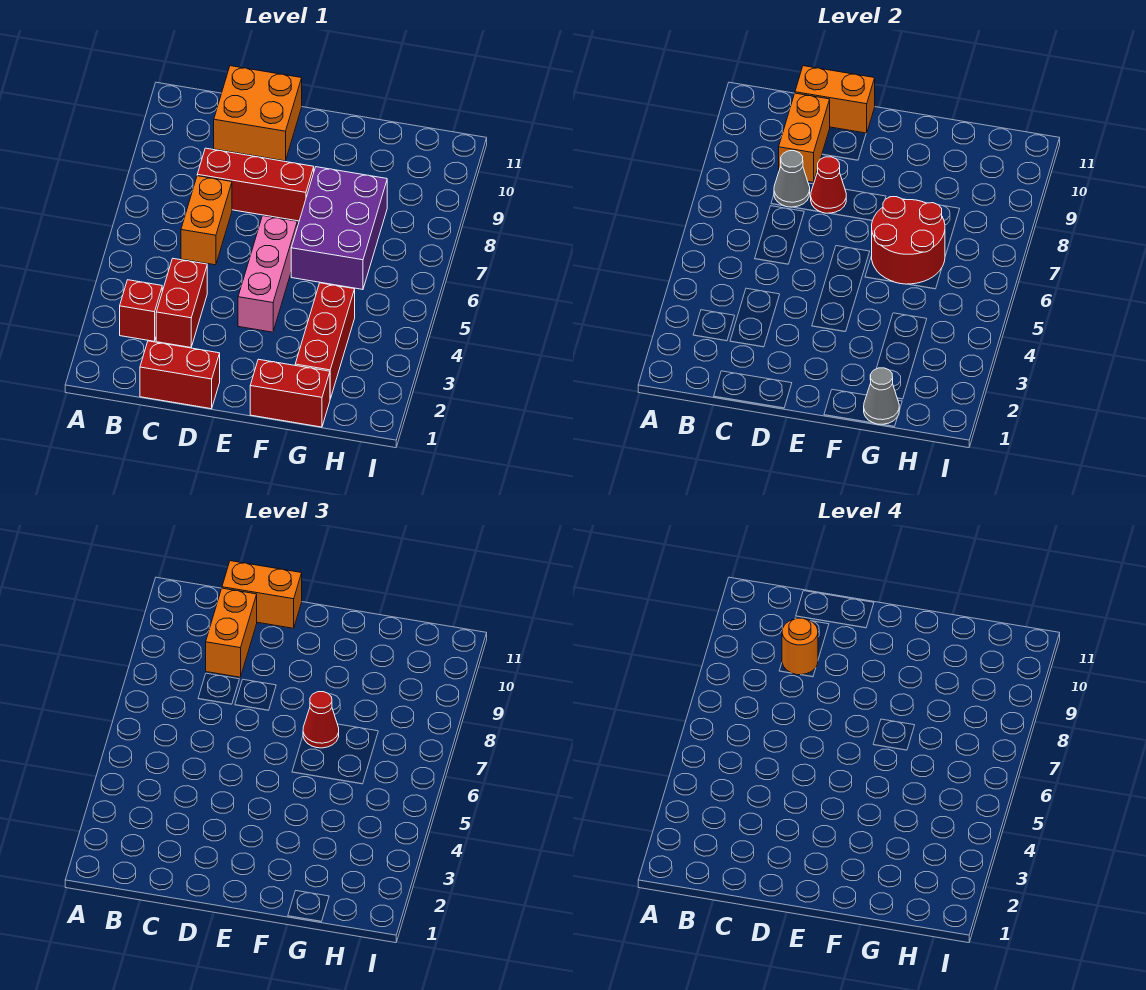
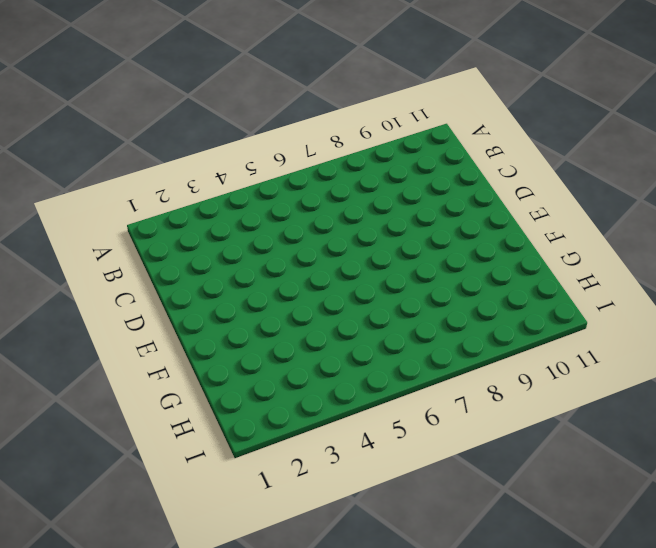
none -> red 1x1 brick [120,280,162,341]
none -> red 1x2 brick [140,341,220,409]
none -> red 1x2 brick [156,259,207,347]

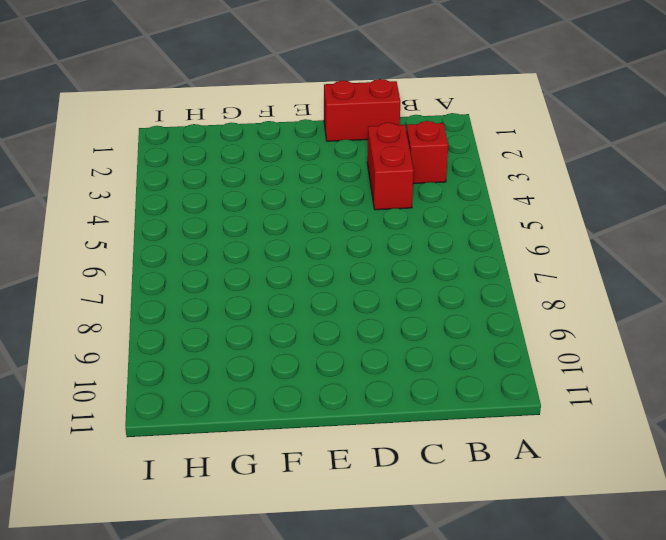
none -> orange 1x2 brick [181,176,232,265]
none -> red 1x3 brick [197,148,314,221]
none -> orange 2x2 brick [214,66,302,161]

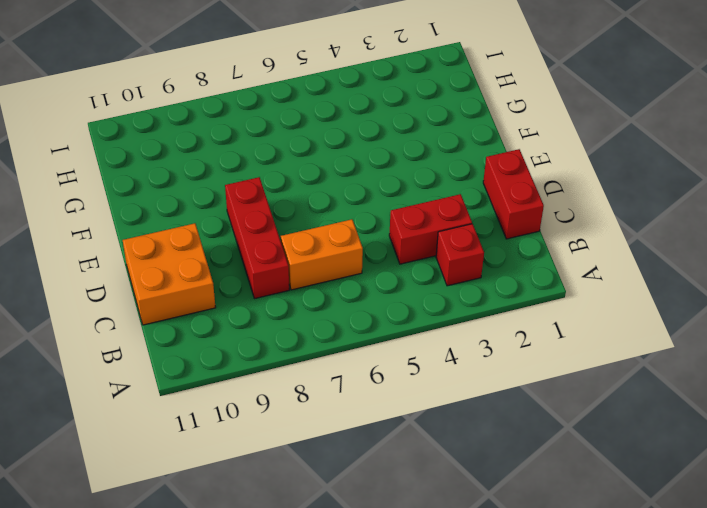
none -> pink 1x3 brick [238,216,297,332]
none -> red 1x2 brick [250,359,330,427]
none -> purple 2x3 brick [291,167,387,289]

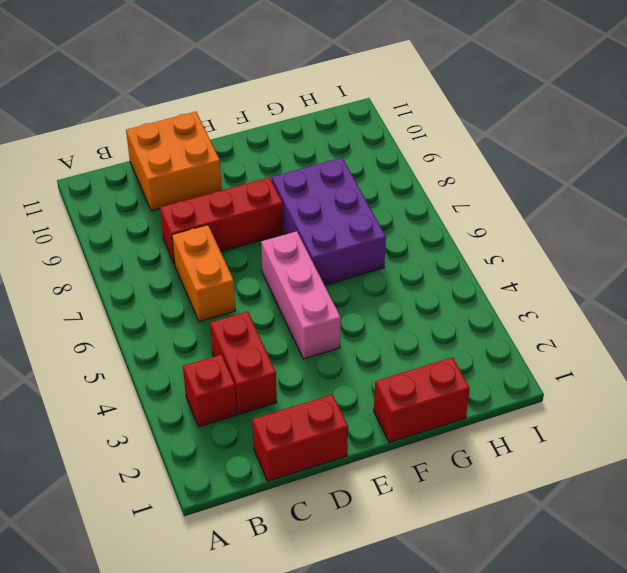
none -> red 1x3 brick [295,283,355,399]
none -> grey 1x1 cone [774,151,810,207]
none -> orange 1x2 brick [779,93,830,182]

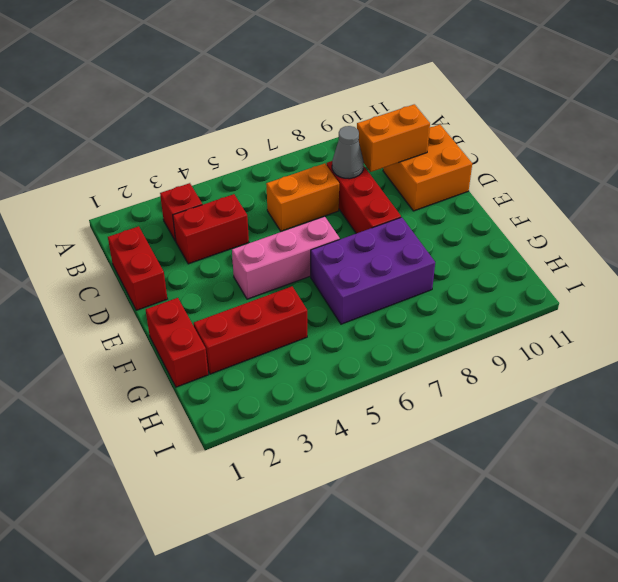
none -> orange 1x2 brick [795,66,875,133]
none -> red 1x1 cone [811,157,846,213]
none -> red 2x2 round brick [872,197,945,284]

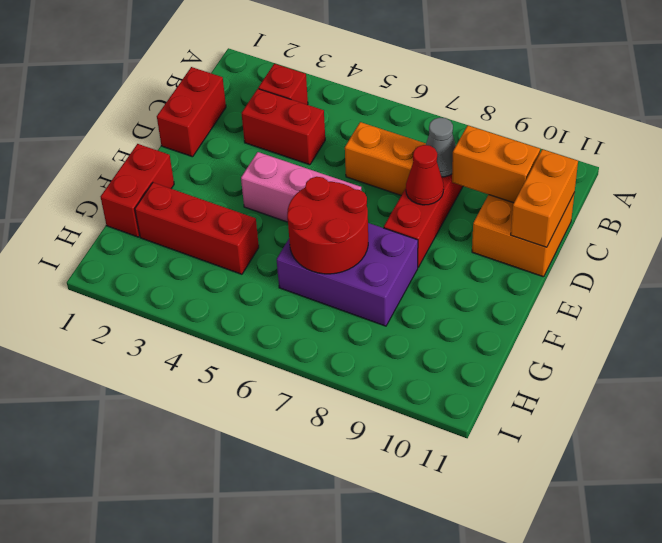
none -> grey 1x1 cone [864,368,899,424]
none -> orange 1x2 brick [206,588,257,677]
none -> orange 1x2 brick [222,561,302,628]

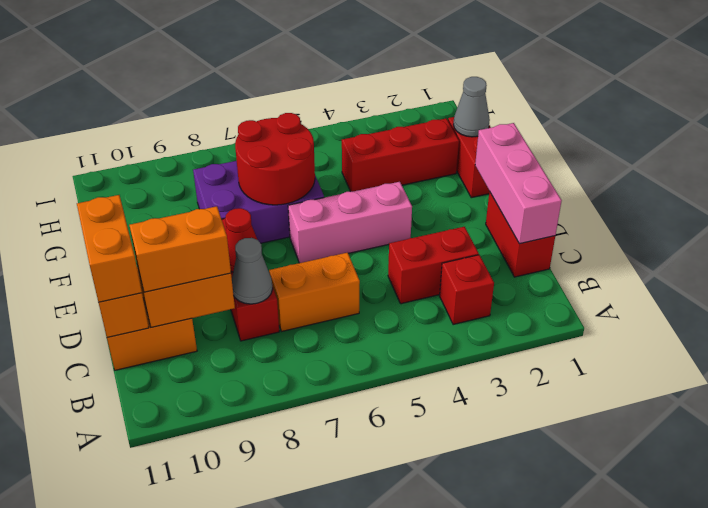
pink 1x3 brick [475,123,562,244] -> none
none -> red 1x1 cone [303,692,339,748]
none -> orange 1x1 round brick [782,618,818,675]

